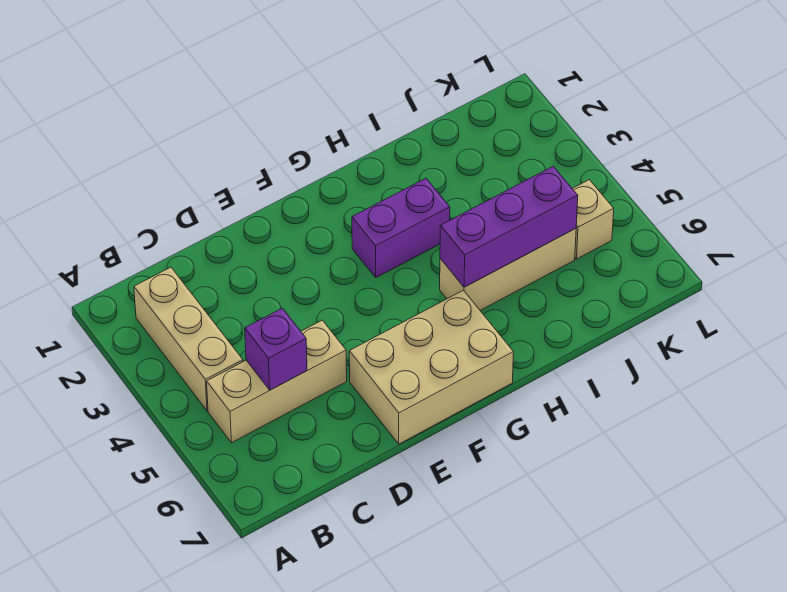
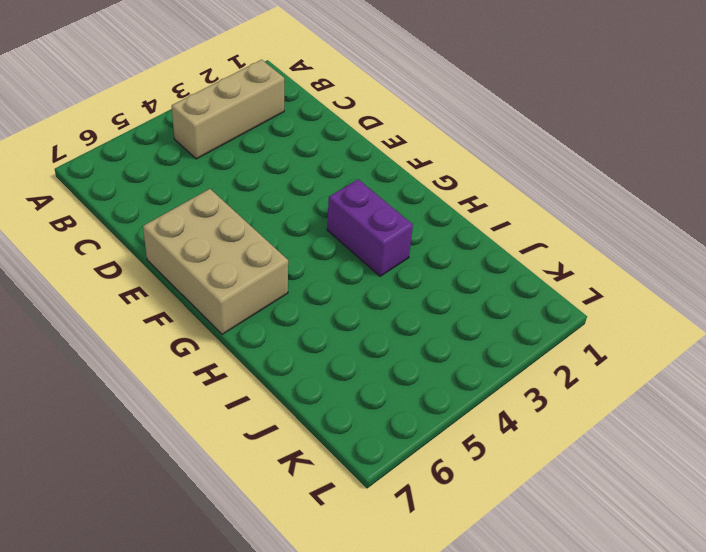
none -> tan 1x3 brick [207,320,347,443]
none -> tan 1x3 brick [440,229,576,310]

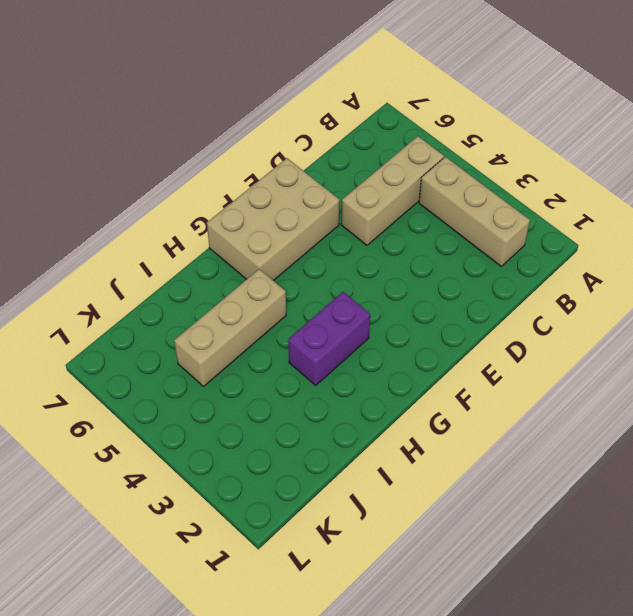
none -> tan 1x1 brick [572,180,614,259]
none -> purple 1x1 brick [245,308,307,390]

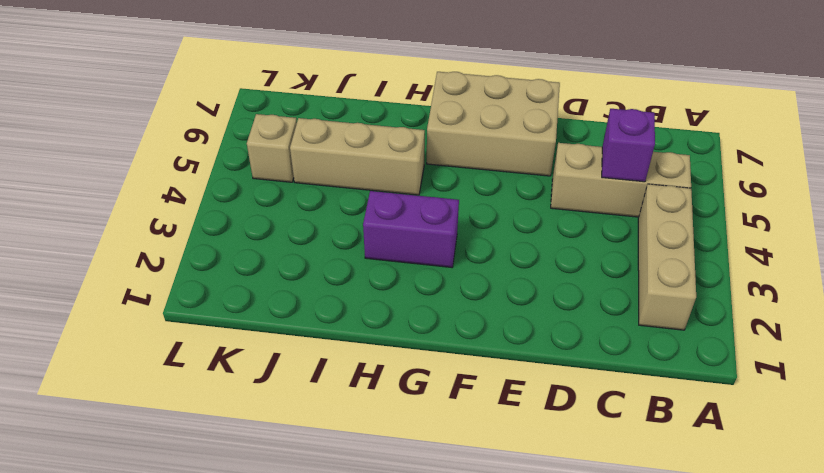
none -> purple 1x3 brick [440,166,578,287]

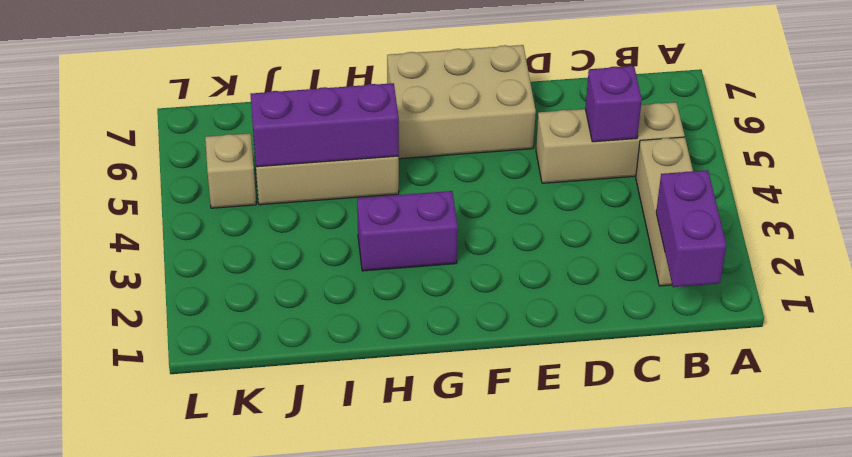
purple 1x2 brick [656,170,727,287] -> none

